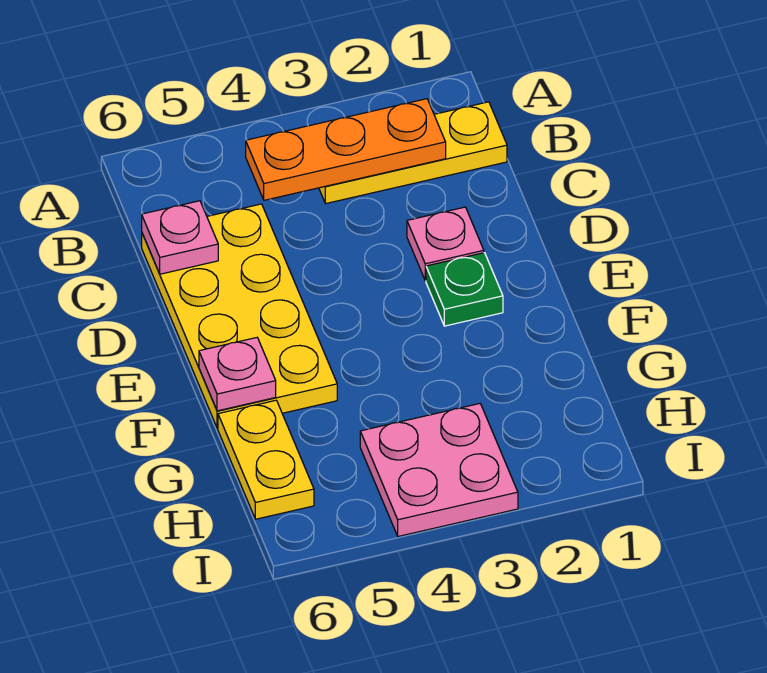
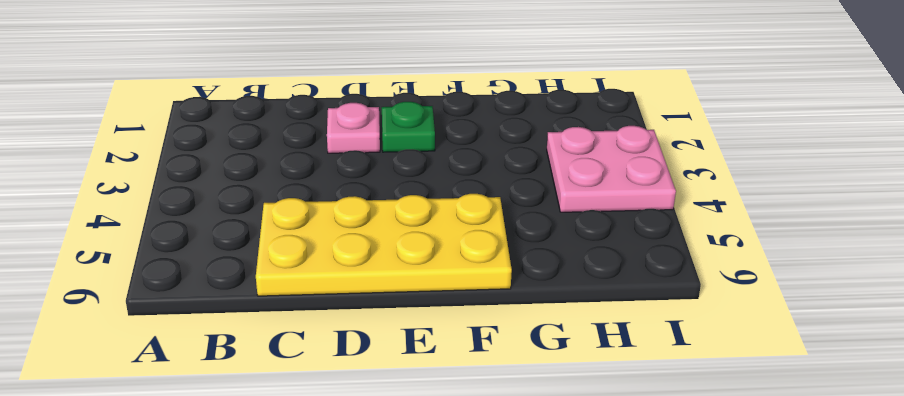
none -> yellow 1x3 plate [319,102,507,204]
none -> yellow 1x2 plate [218,400,314,519]

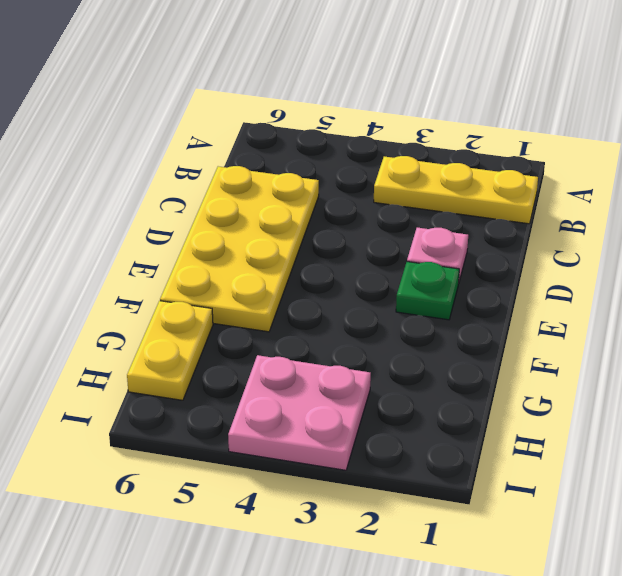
none -> orange 1x3 plate [246,99,446,200]
none -> pink 1x1 plate [142,201,218,274]

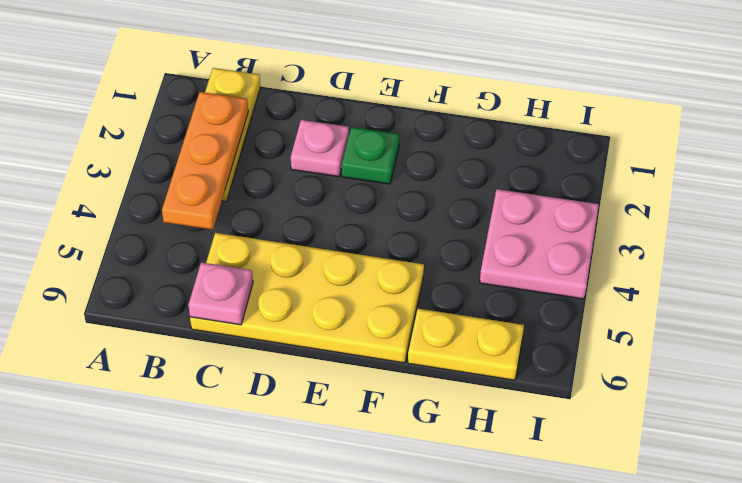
none -> pink 1x1 plate [199,338,276,411]

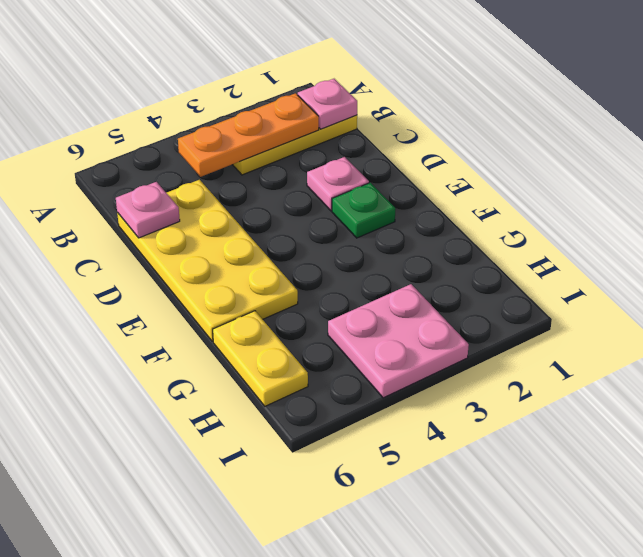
pink 1x1 plate [298,79,357,129] -> pink 1x1 plate moved to [199,338,276,411]

